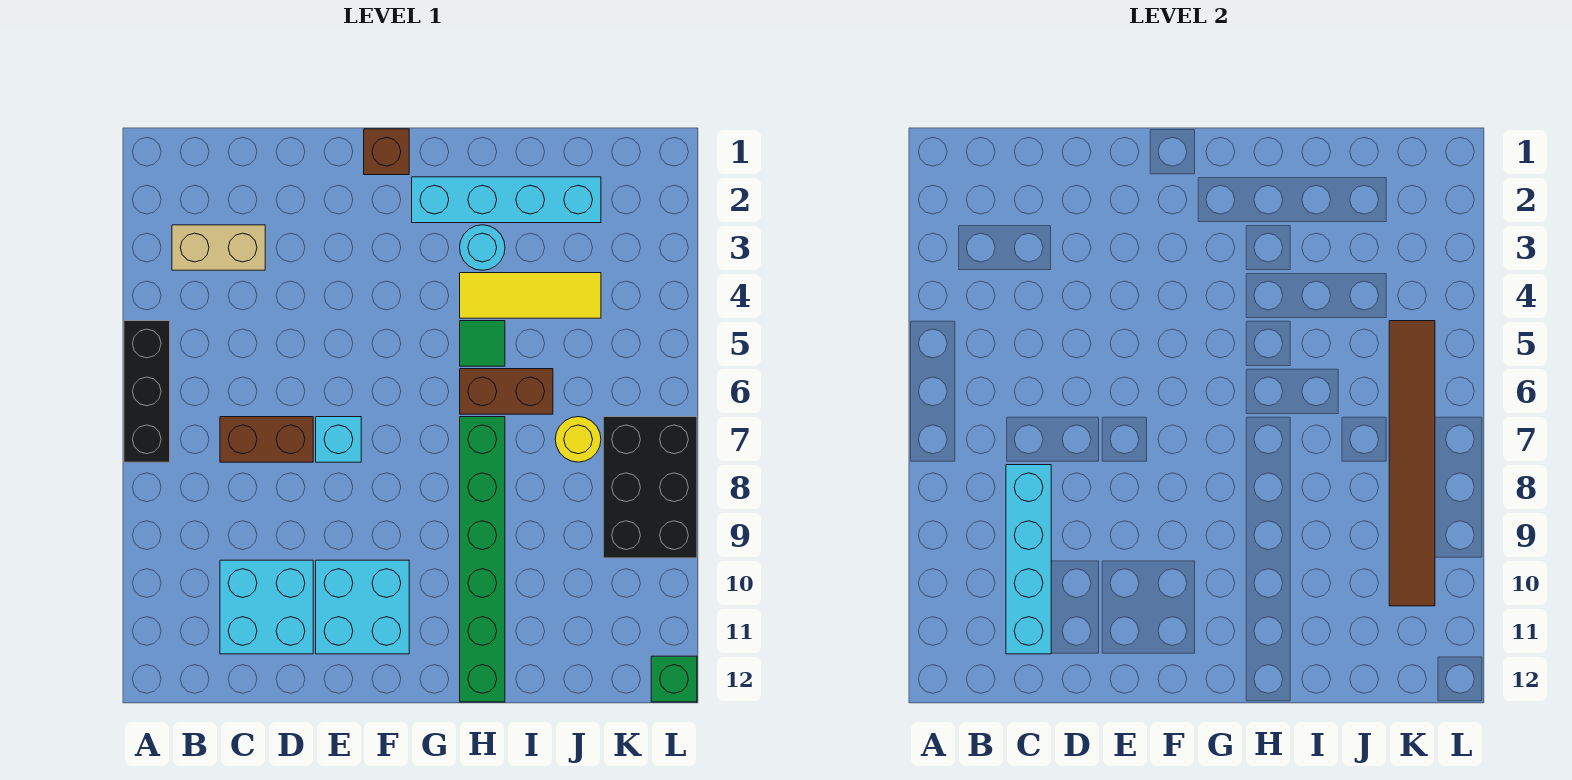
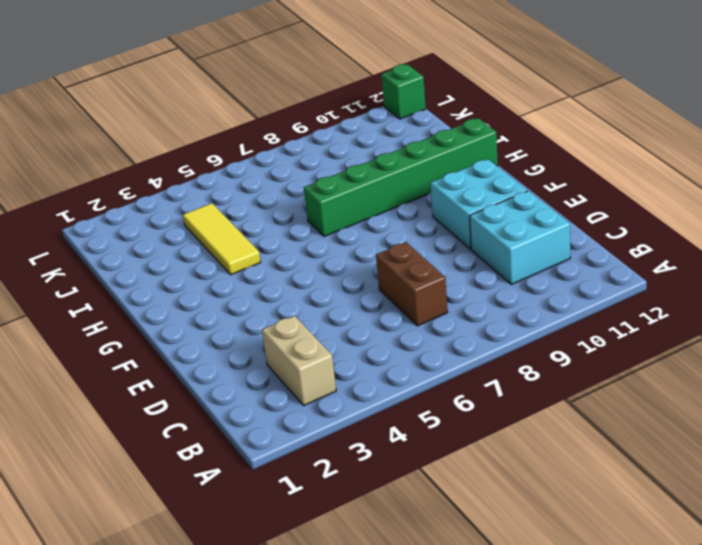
none -> black 1x3 brick [124,321,170,462]
none -> cyan 1x1 brick [316,417,361,462]
none -> brown 1x1 brick [364,129,409,175]

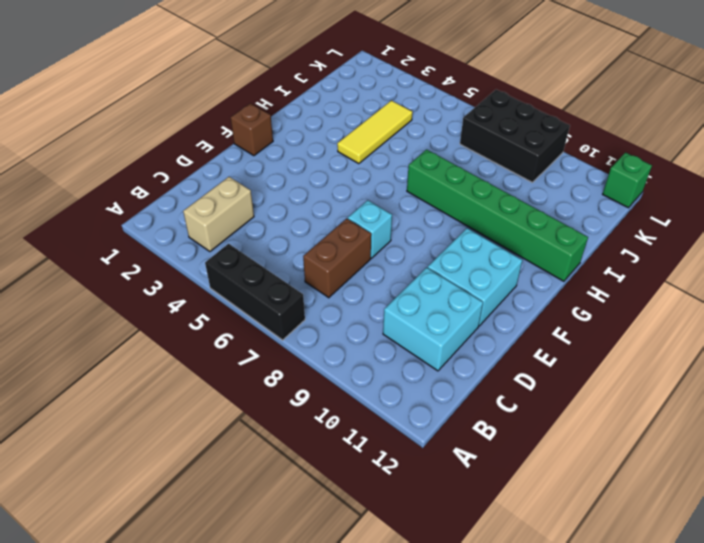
none -> cyan 1x4 brick [412,177,601,223]
none -> cyan 1x1 round brick [460,225,505,270]
none -> green 1x1 tile [460,321,505,366]

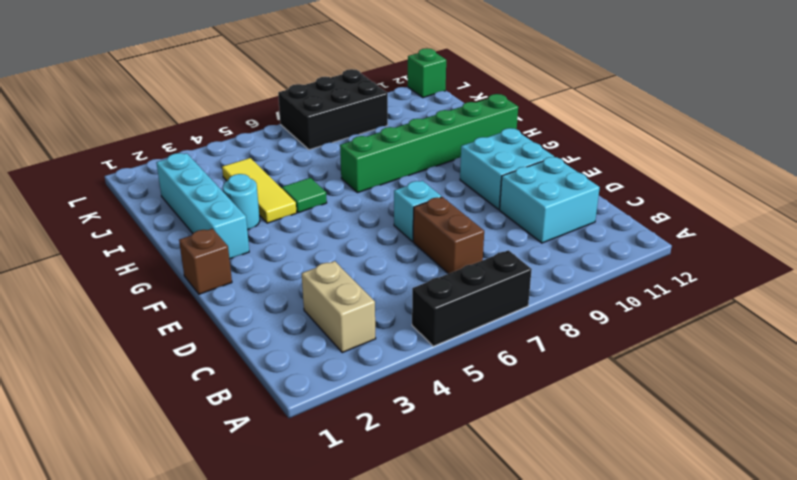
none -> brown 1x2 brick [460,369,553,414]
none -> yellow 1x1 round brick [555,417,601,462]
none -> cyan 1x4 brick [1006,465,1051,654]

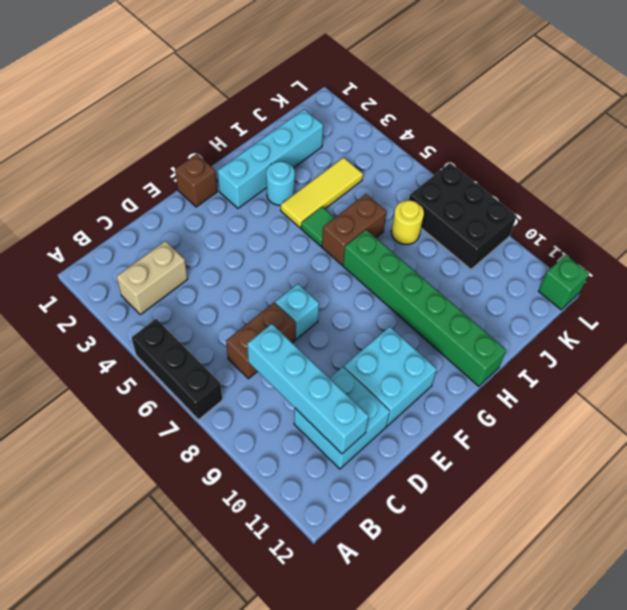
none -> brown 1x6 tile [1389,321,1435,606]

